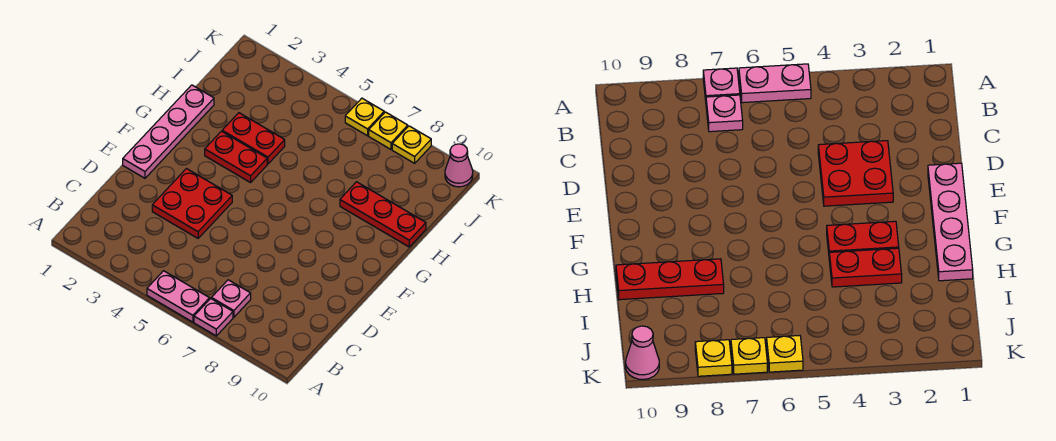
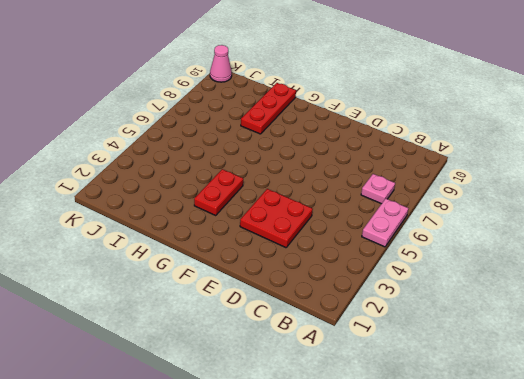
none -> pink 1x1 plate [194,298,233,336]
none -> pink 1x4 plate [123,85,214,178]
none -> red 1x2 plate [222,113,285,164]

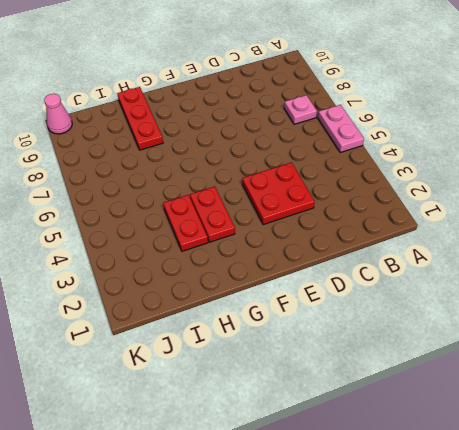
none -> pink 1x1 plate [194,298,233,336]
none -> pink 1x4 plate [123,85,214,178]
none -> yellow 1x1 plate [345,98,384,136]

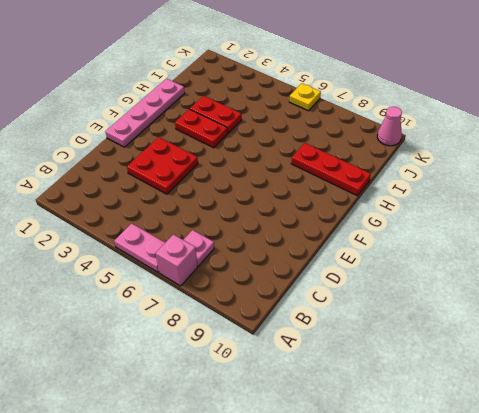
pink 1x1 brick [156,235,197,286] -> pink 1x1 plate [194,298,233,336]
none -> yellow 1x1 plate [369,112,408,149]
none -> yellow 1x1 plate [392,126,431,163]

